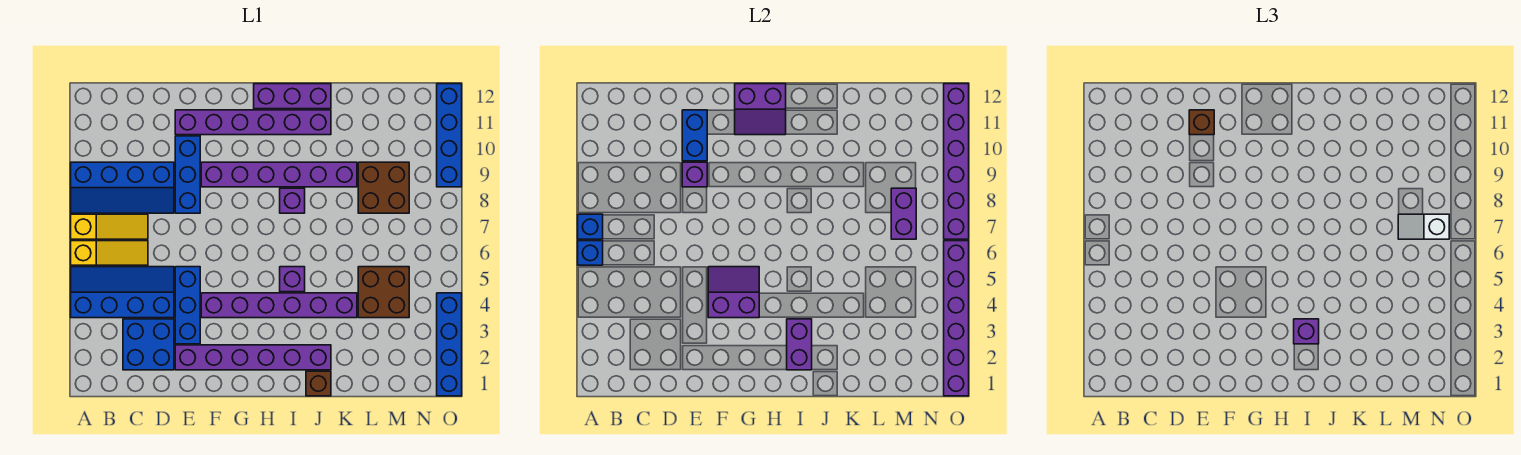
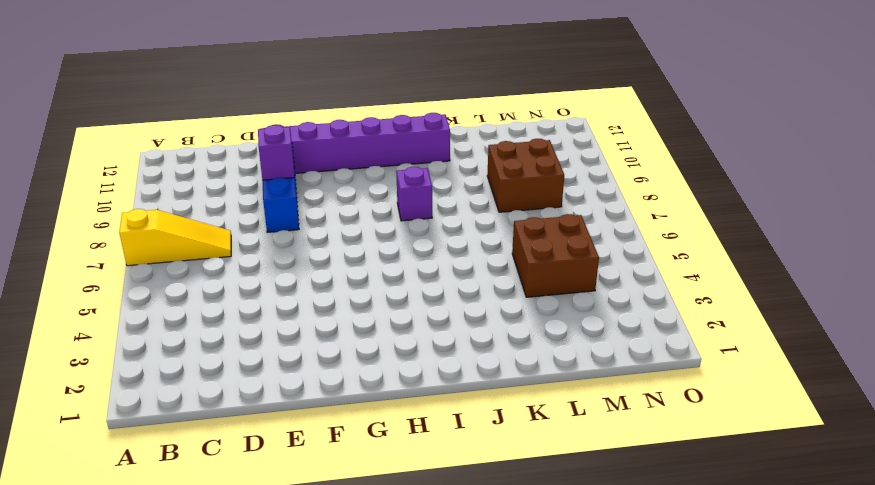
none -> blue 2x4 slope [71,267,174,318]
none -> yellow 1x3 slope [71,241,148,265]
none -> blue 2x4 slope [71,162,174,213]
none -> blue 2x2 brick [123,319,174,370]

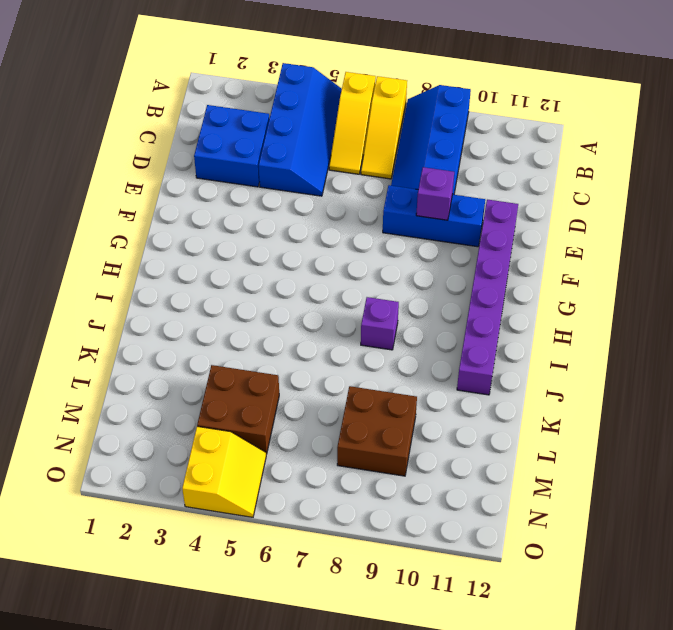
yellow 2x2 slope [182,426,266,517] -> blue 1x4 brick [437,293,462,396]
none -> purple 1x6 brick [175,345,331,370]
none -> blue 1x3 brick [175,267,200,344]
none -> purple 1x6 brick [201,293,357,318]
none -> purple 1x6 brick [201,162,357,187]

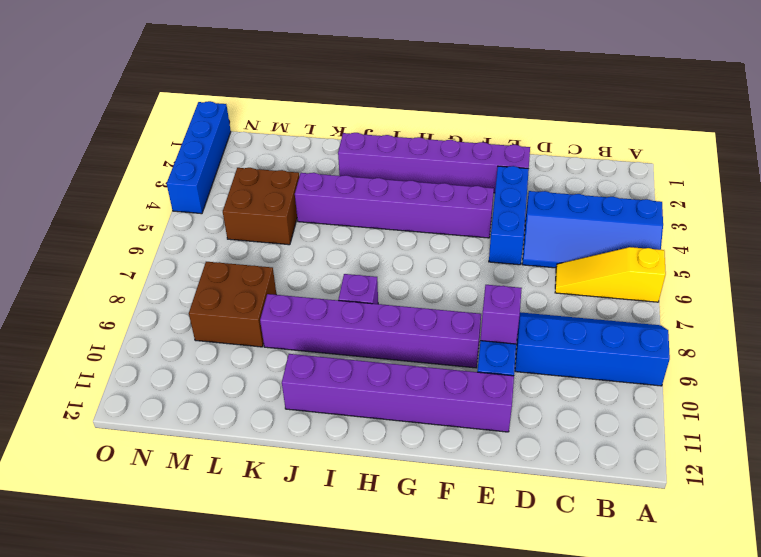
none -> yellow 1x3 slope [71,214,148,239]
none -> blue 2x2 brick [123,319,174,370]
none -> purple 1x3 brick [254,84,331,109]
none -> purple 1x1 brick [280,267,305,292]

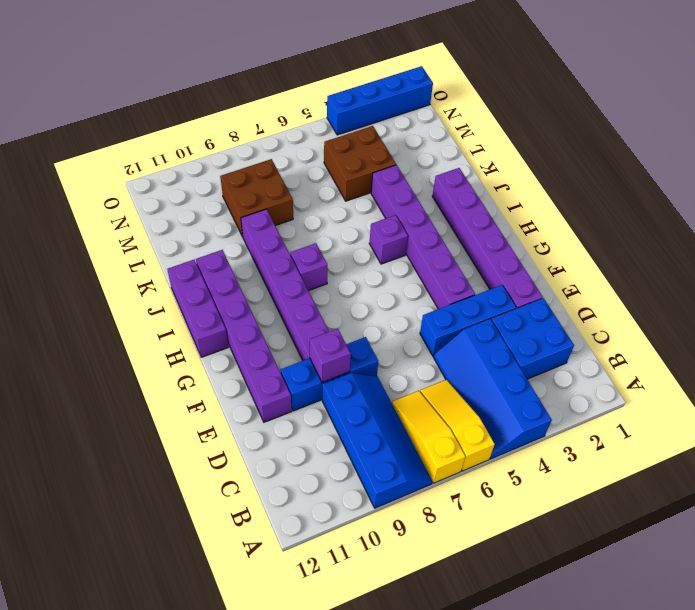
none -> brown 1x1 brick [306,371,331,396]
none -> blue 1x4 brick [437,84,462,187]
none -> blue 1x1 brick [578,241,603,265]
none -> blue 1x1 brick [578,214,603,239]

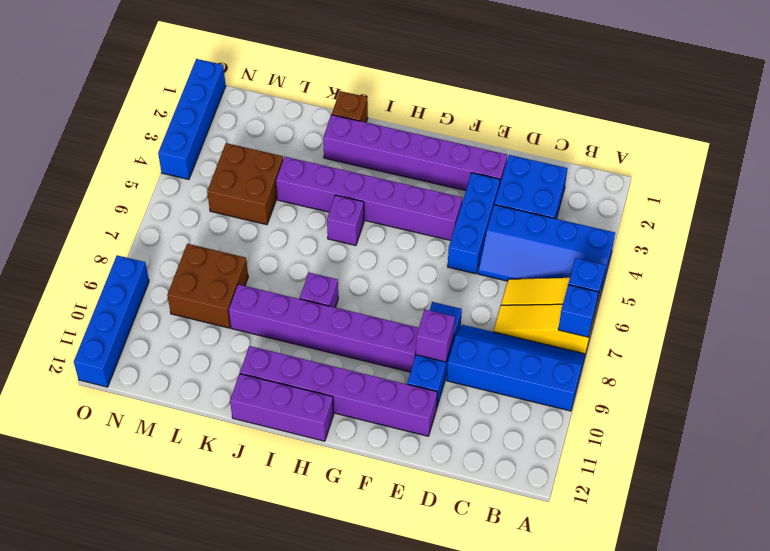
none -> blue 1x2 brick [682,110,707,161]
none -> purple 2x2 slope [708,267,759,318]
none -> purple 2x2 slope [735,84,786,135]
none -> purple 1x2 brick [787,319,812,370]

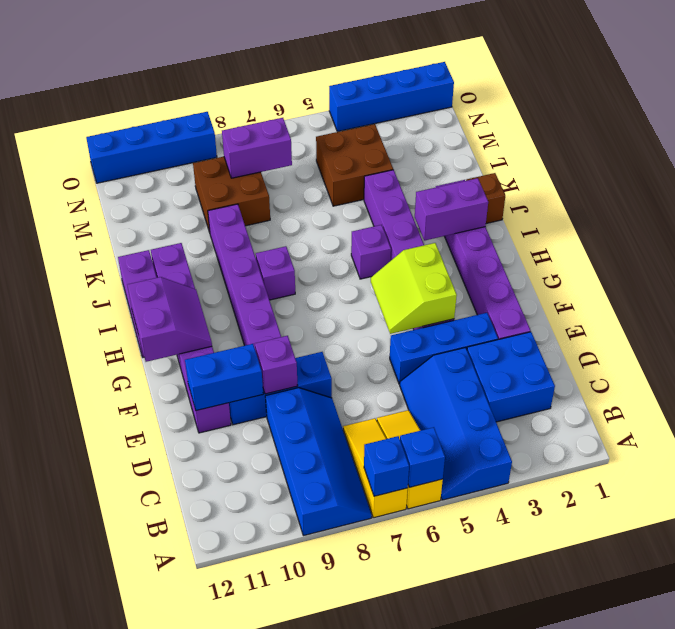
lime 2x2 slope [371,243,457,334] -> purple 2x2 slope [708,267,759,318]
none -> purple 1x6 brick [944,241,969,396]
none -> purple 1x6 brick [944,84,969,239]
none -> brown 1x1 brick [1189,110,1214,135]
none -> purple 1x1 brick [1294,319,1319,344]

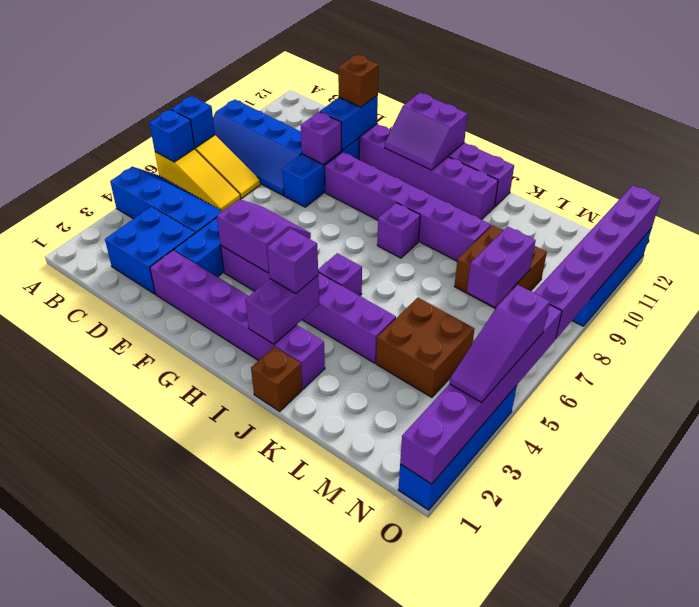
purple 1x3 slope [450,285,550,402] -> none
none -> white 1x2 slope [1398,214,1449,239]

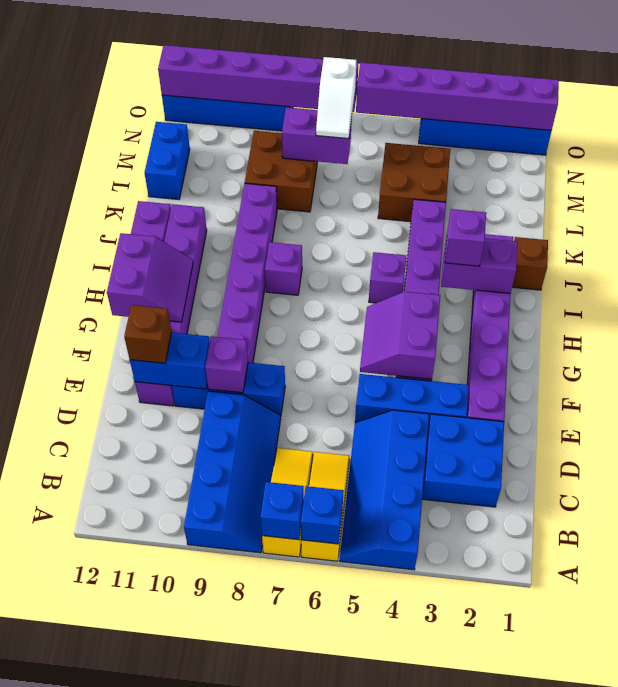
blue 1x2 brick [145,122,190,200] -> none

